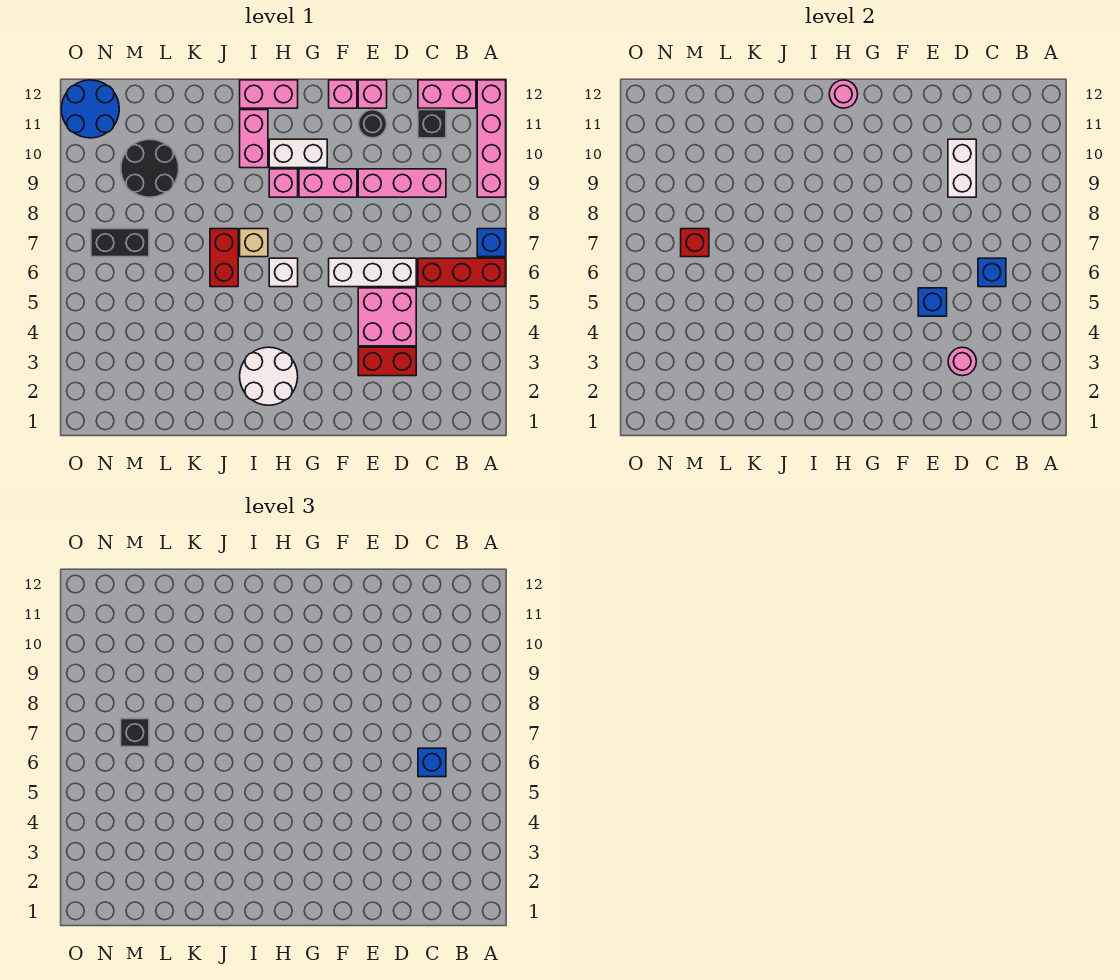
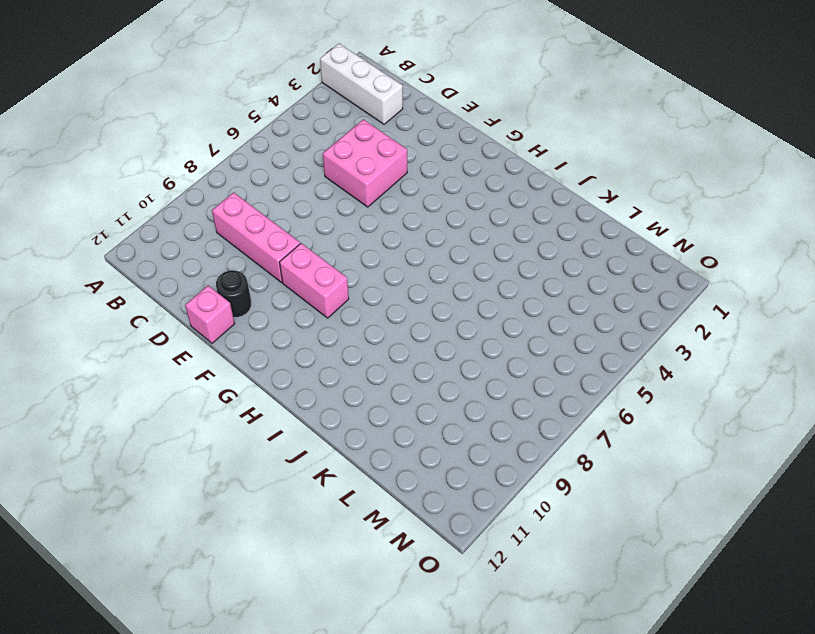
white 1x3 brick [320,44,403,124] -> white 1x3 brick moved to [329,258,416,287]
none -> red 1x3 brick [418,258,506,287]
none -> blue 1x1 brick [477,229,506,257]
none -> pink 1x4 brick [477,80,506,197]
none -> pink 1x2 brick [418,80,476,108]

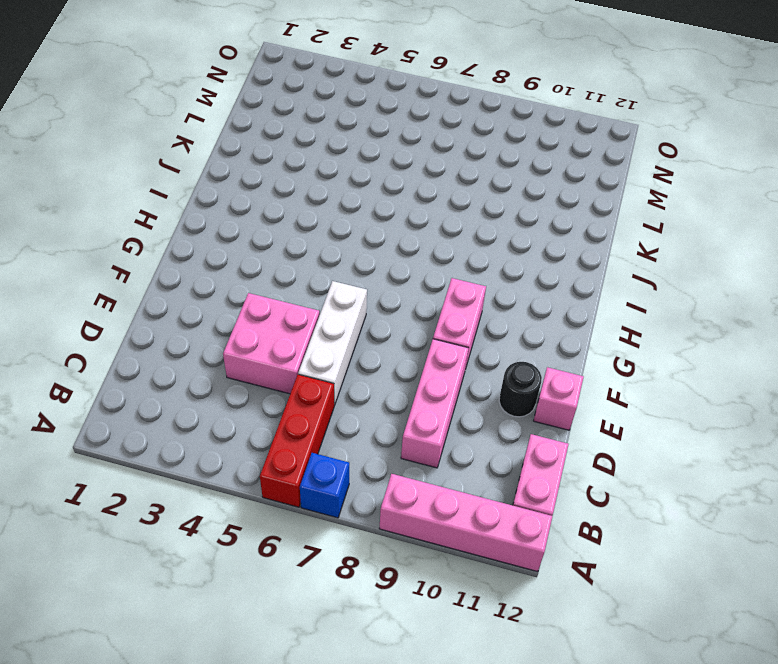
none -> black 1x1 brick [418,110,446,138]
none -> red 1x2 brick [358,347,416,376]
none -> pink 1x1 brick [329,80,357,108]
none -> white 1x2 brick [269,139,327,168]

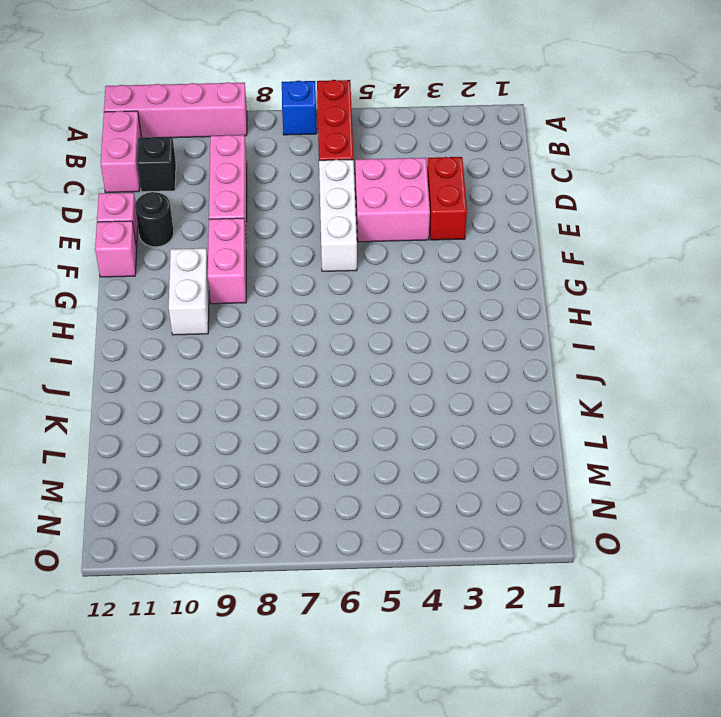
none -> white 2x2 round brick [240,347,298,405]
none -> white 1x1 brick [269,258,298,287]
none -> pink 1x1 brick [269,169,298,197]
none -> pink 1x2 brick [240,80,298,108]

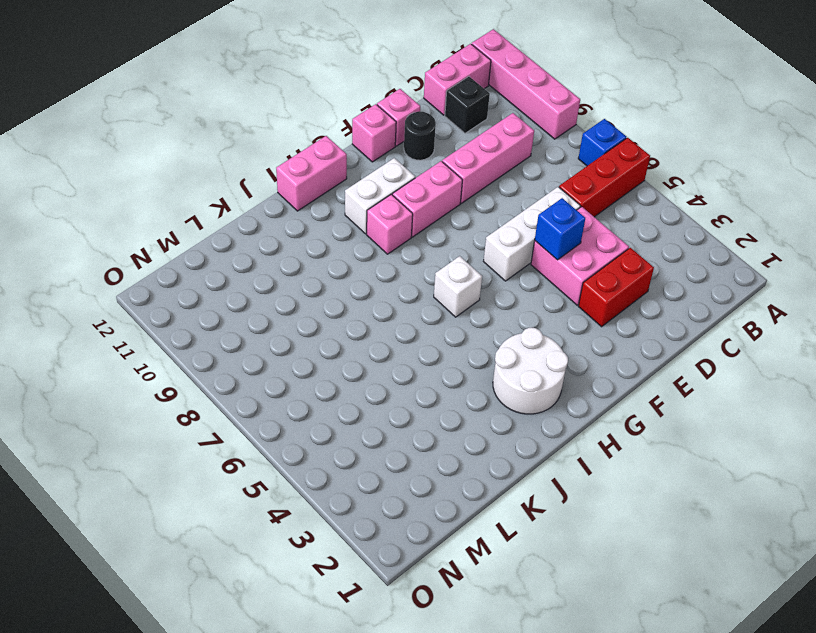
none -> tan 1x1 brick [240,229,268,257]
none -> pink 1x2 brick [240,110,268,168]
none -> red 1x2 brick [210,229,238,287]
none -> black 2x2 round brick [121,139,179,197]

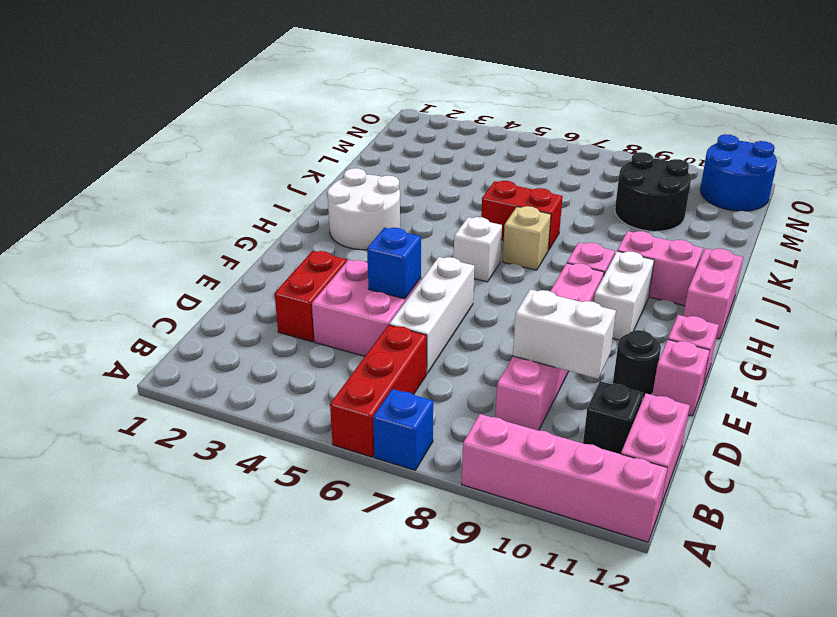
none -> black 1x2 brick [91,229,149,257]
none -> blue 1x1 brick [978,258,1006,287]
none -> pink 1x1 round brick [948,347,976,376]
none -> pink 1x1 round brick [829,80,858,108]

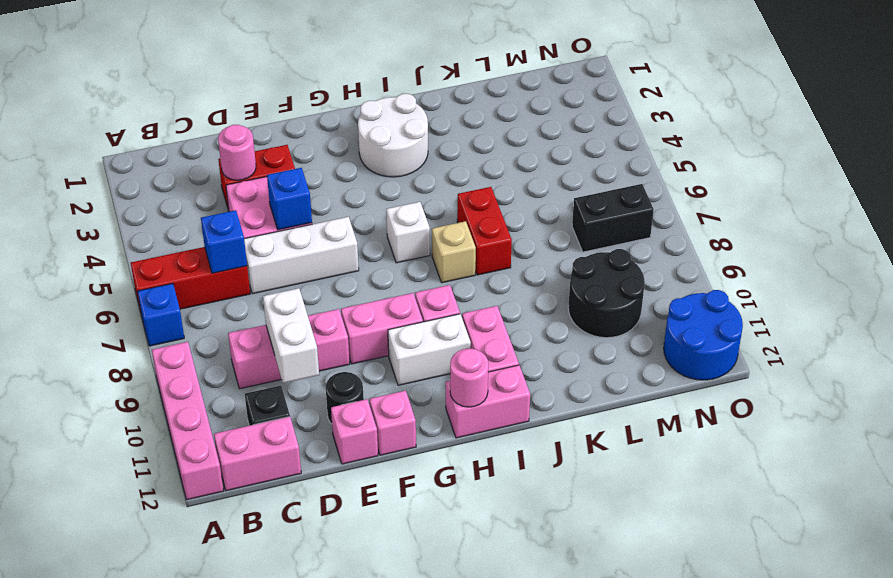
none -> red 1x1 brick [681,229,709,257]
none -> blue 1x1 brick [418,748,446,777]
none -> black 1x1 brick [121,719,149,747]

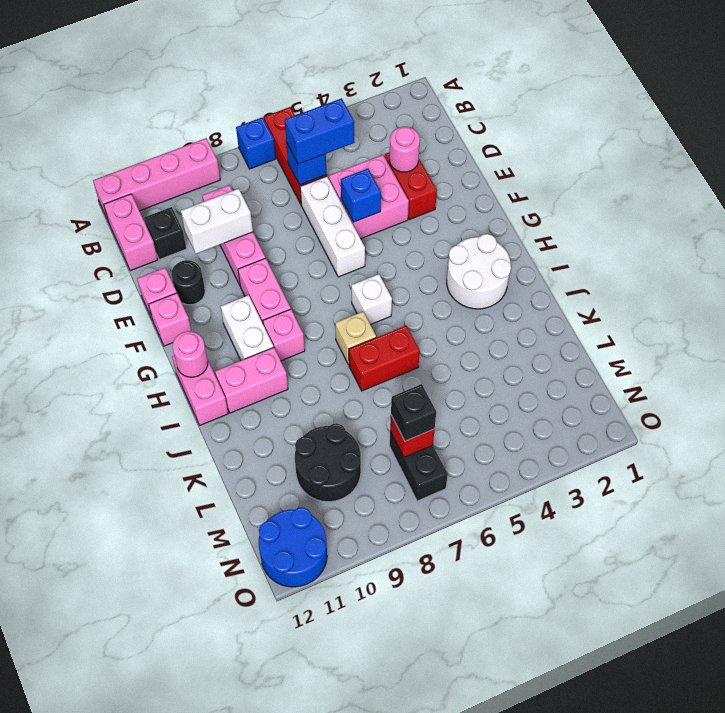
blue 1x2 brick [285,98,355,164] -> blue 1x1 brick [418,748,446,777]

